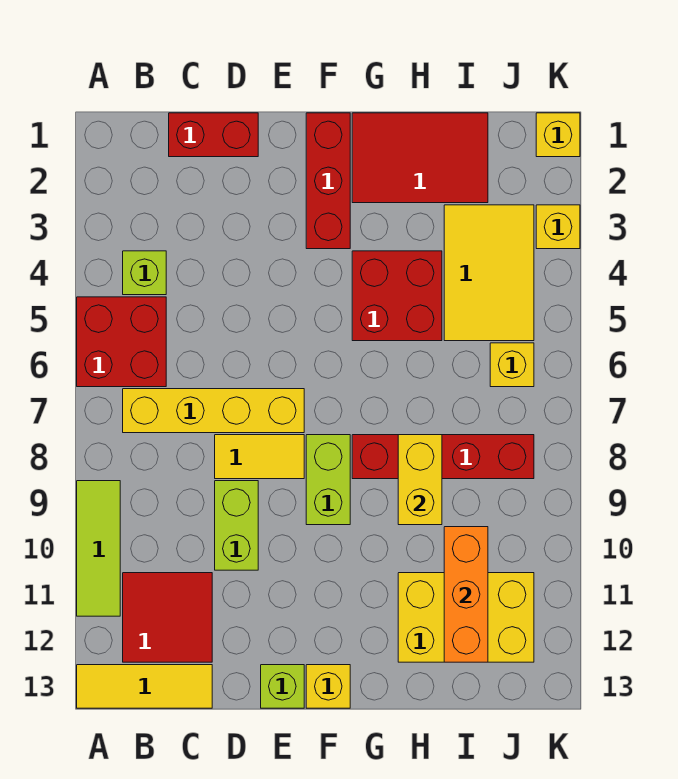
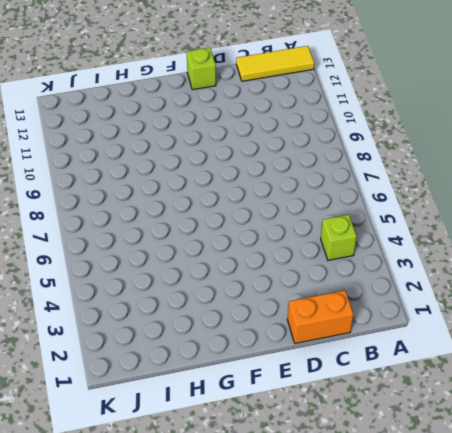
orange 1x2 brick [287,290,353,343] -> red 1x2 brick [169,113,258,157]
none -> red 2x2 brick [77,297,166,387]
none -> lime 1x3 tile [77,481,120,616]
none -> yellow 1x4 brick [123,389,304,433]

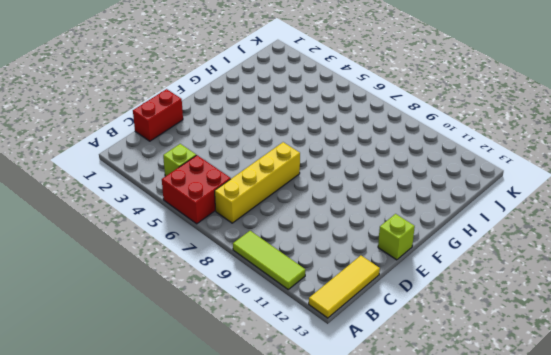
none -> red 2x2 tile [123,573,212,662]
none -> yellow 1x2 tile [215,435,304,479]
none -> lime 1x2 brick [215,481,258,570]

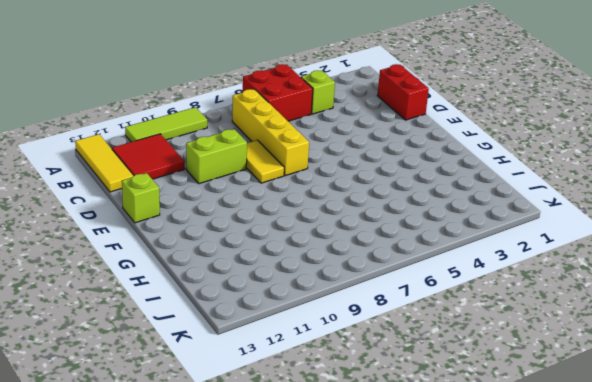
none -> red 1x3 brick [306,113,350,249]
none -> lime 1x2 brick [306,435,350,525]
none -> yellow 1x1 brick [306,665,350,708]

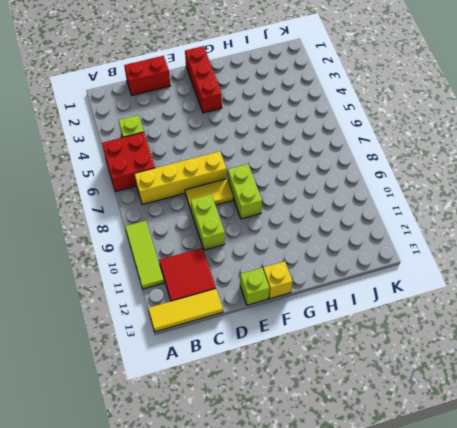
none -> red 2x3 tile [352,113,488,203]
none -> red 2x2 brick [352,251,442,341]
none -> red 1x4 brick [352,435,534,479]

